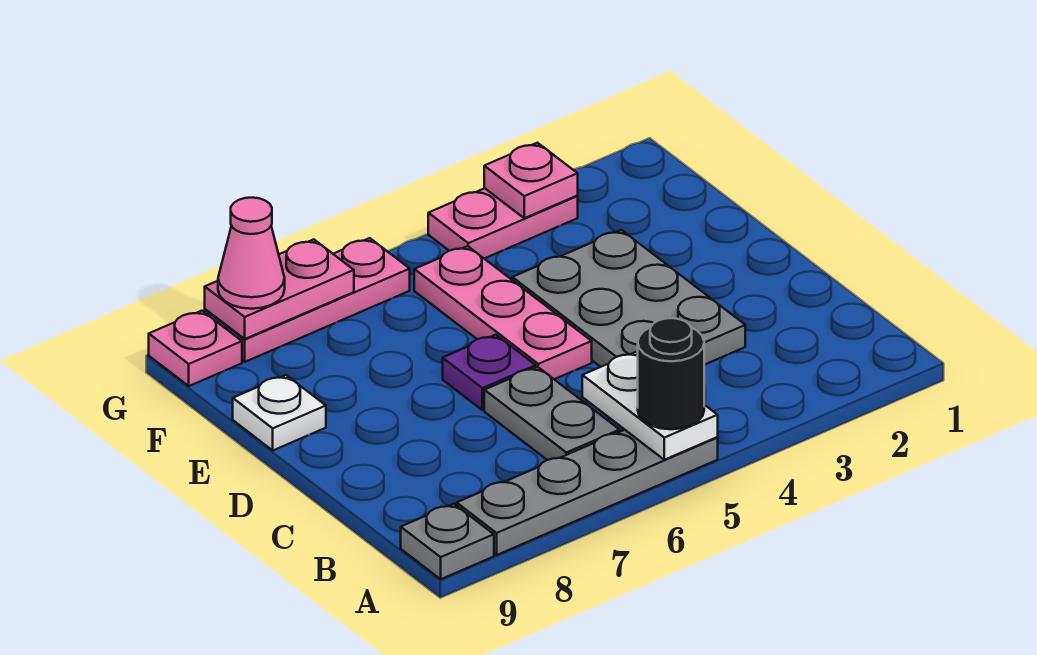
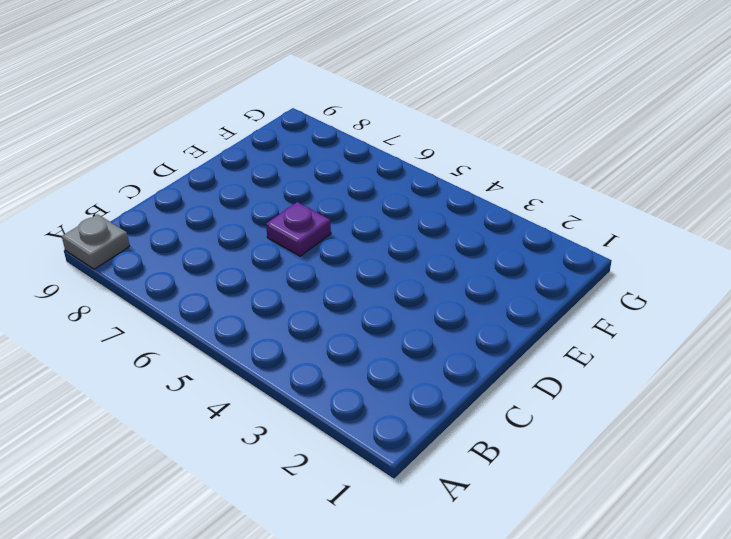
none -> grey 1x4 plate [457,430,718,555]
none -> grey 1x2 plate [484,367,620,460]
none -> grey 2x3 plate [512,230,745,367]

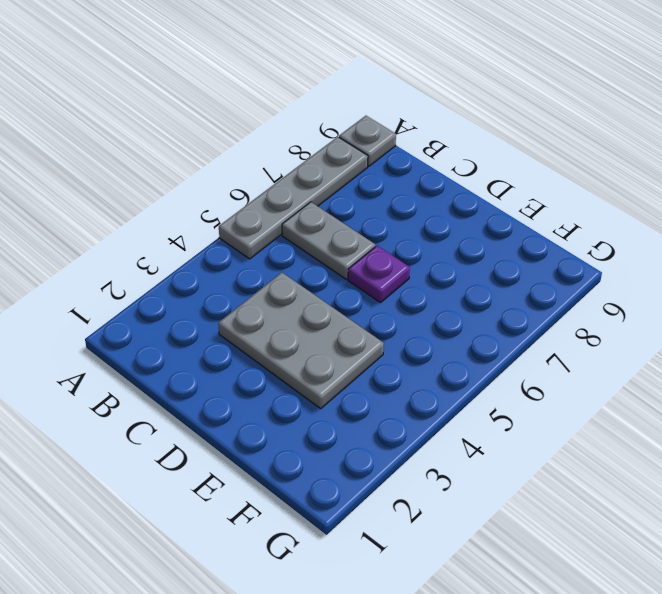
none -> pink 1x3 plate [414,246,592,379]
none -> white 1x1 plate [233,375,326,450]
none -> pink 1x2 plate [428,188,578,258]

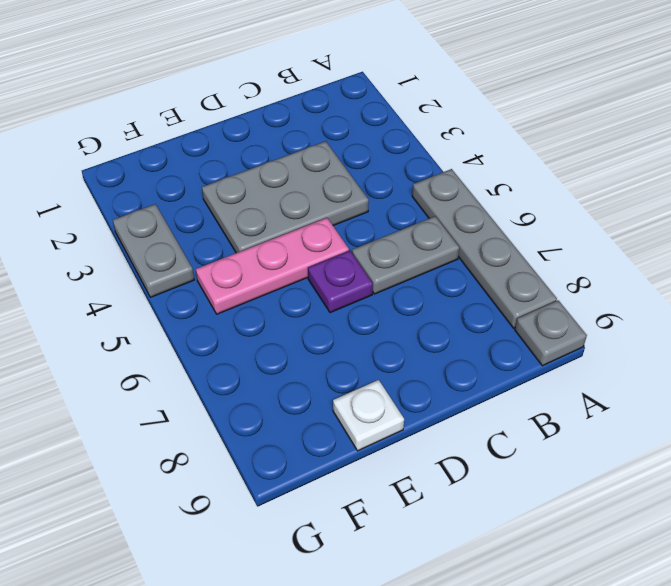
grey 1x2 plate [113,204,194,297] -> pink 1x2 plate [428,188,578,258]
none -> pink 1x3 plate [205,238,410,362]
none -> pink 1x1 plate [149,311,242,386]
none -> white 1x2 plate [582,352,718,460]

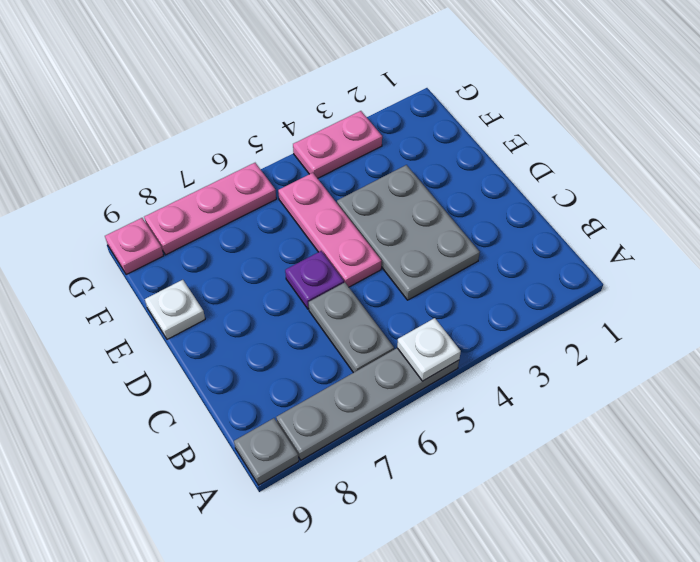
white 1x1 plate [397,318,461,381] -> white 1x2 plate [582,352,718,460]
none -> pink 1x1 plate [484,143,578,218]
none -> pink 1x2 plate [205,239,354,339]
none -> black 1x1 round brick [638,318,704,429]

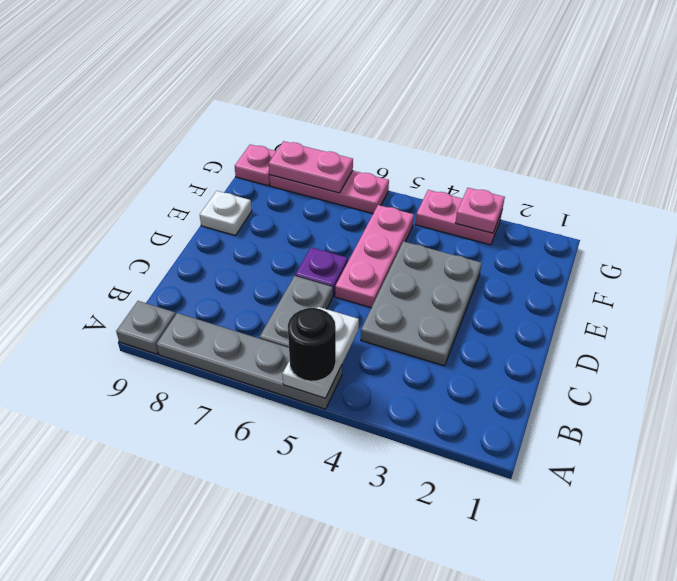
none -> pink 1x1 cone [218,198,285,309]

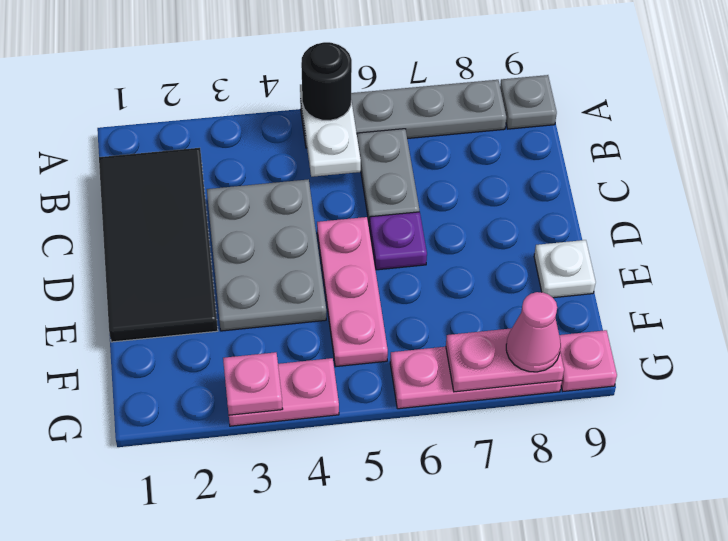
black 2x4 tile [99,148,218,342] -> none

